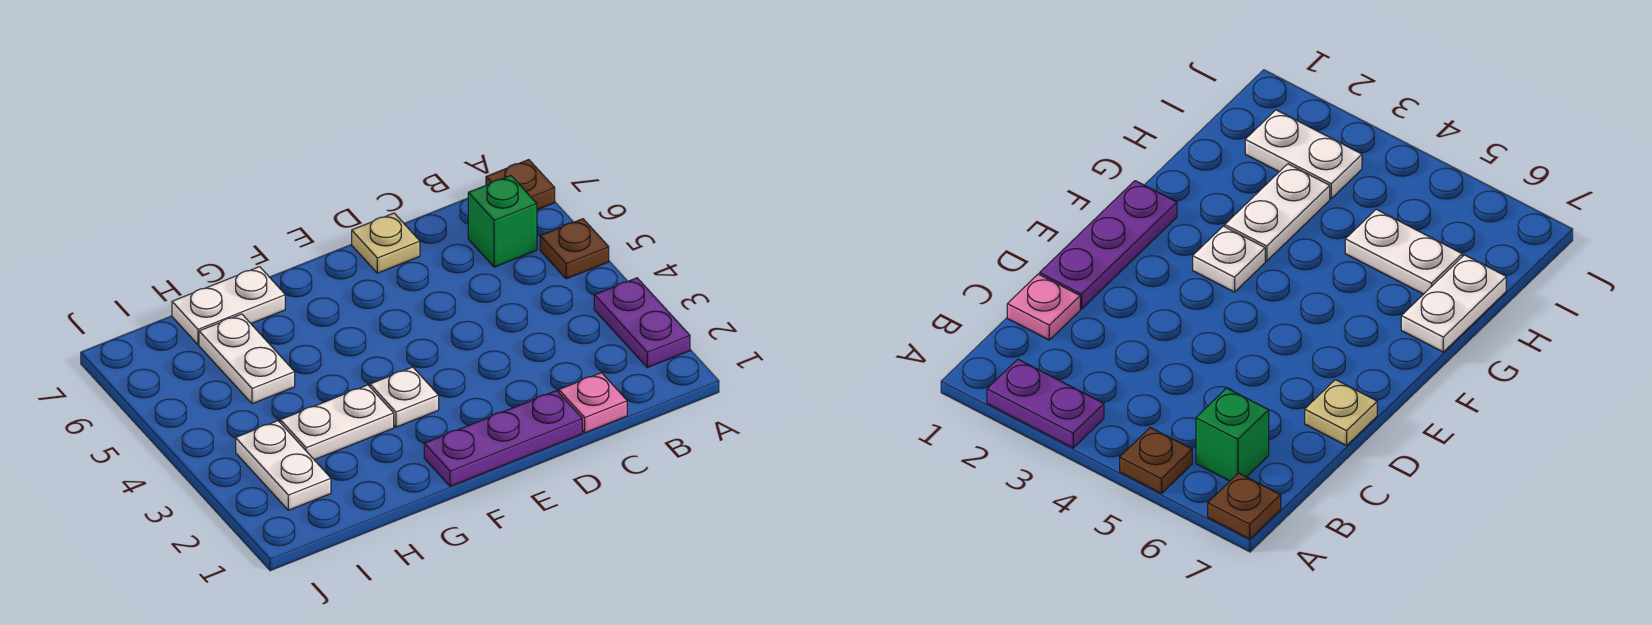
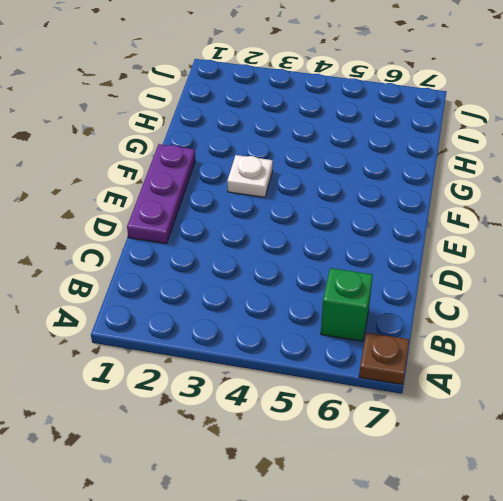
none -> purple 1x2 plate [594,278,690,368]
none -> brown 1x1 plate [540,219,609,279]
none -> pink 1x1 plate [559,373,627,433]

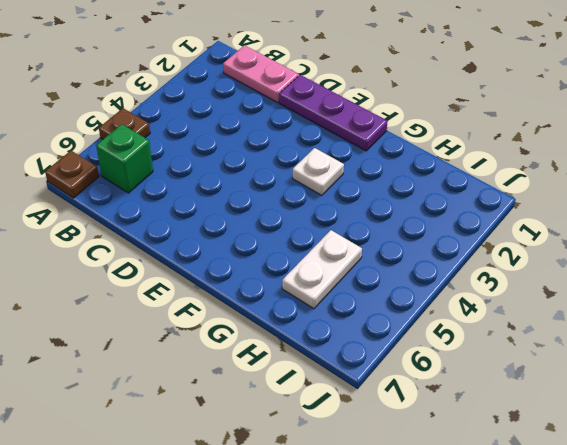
pink 1x2 plate [223,45,299,103] -> pink 1x1 plate [559,373,627,433]
none -> purple 1x2 plate [594,278,690,368]
none -> tan 1x1 plate [352,213,420,273]
none -> white 1x2 plate [280,385,394,460]

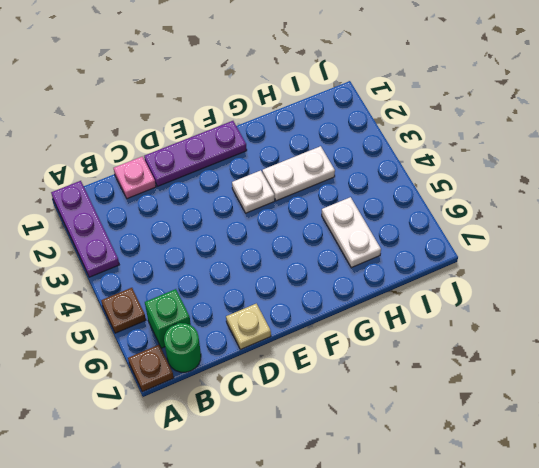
purple 1x3 plate [51,181,119,277] -> purple 1x2 plate [594,278,690,368]
green 1x1 round brick [164,323,201,372] -> none
none -> white 1x2 plate [172,267,285,345]
none -> white 1x2 plate [236,421,331,510]

